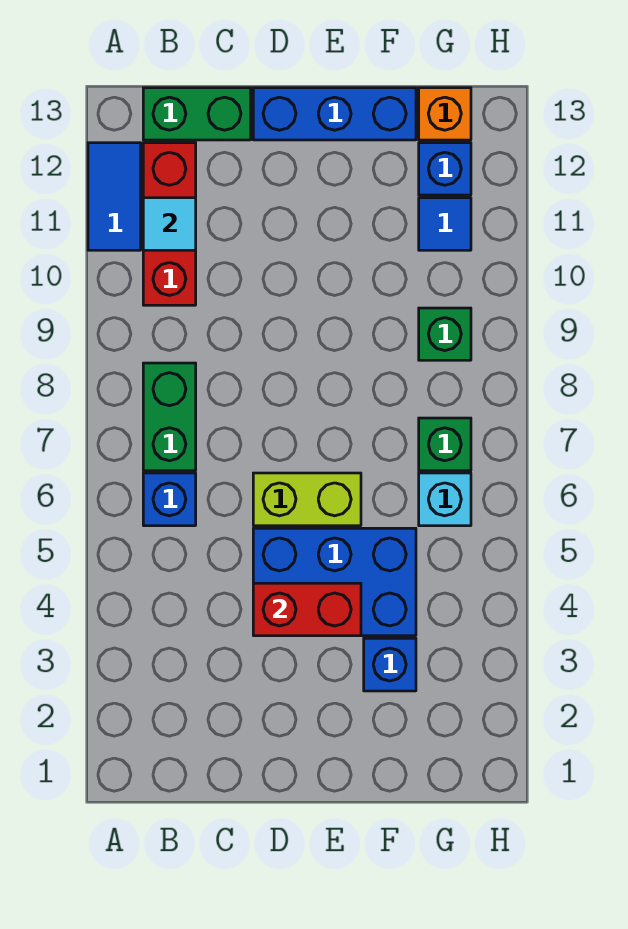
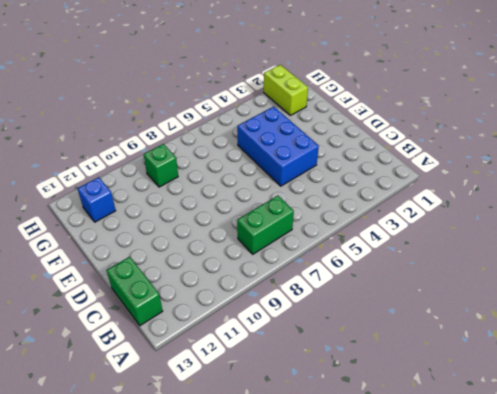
lime 1x2 brick [264,65,308,115] -> lime 1x2 brick moved to [253,473,361,526]
none -> blue 1x2 tile [88,143,141,250]
none -> blue 1x1 brick [143,473,196,526]
none -> red 1x3 brick [143,143,196,305]

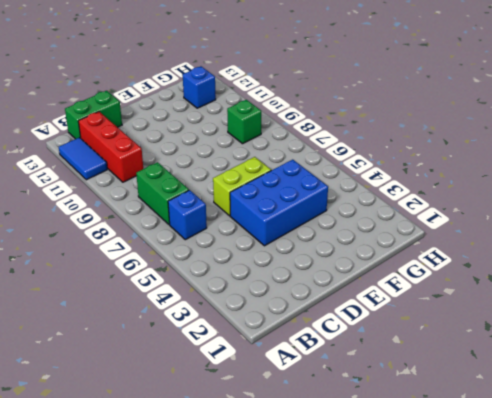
none -> blue 1x3 brick [253,88,416,140]
none -> blue 1x1 brick [364,638,416,691]
none -> cyan 1x1 brick [419,473,471,526]

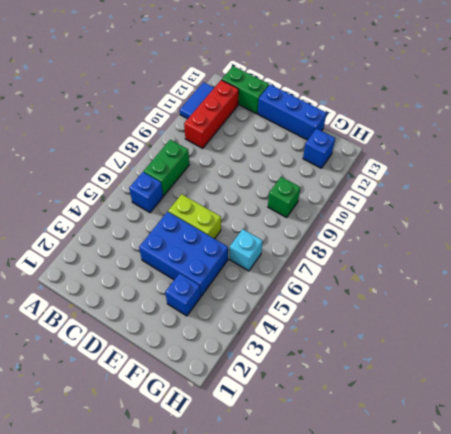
none -> green 1x1 brick [419,418,471,471]
none -> blue 1x1 tile [419,198,471,250]
none -> orange 1x1 brick [419,88,471,140]

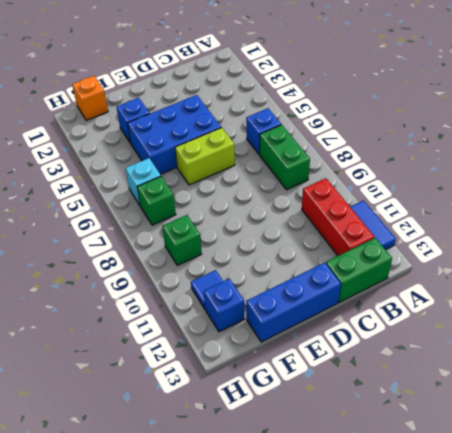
orange 1x1 brick [72,76,108,120] -> orange 1x1 brick moved to [419,88,471,140]
none -> cyan 1x1 tile [143,198,196,250]
none -> red 1x2 brick [253,583,361,636]

